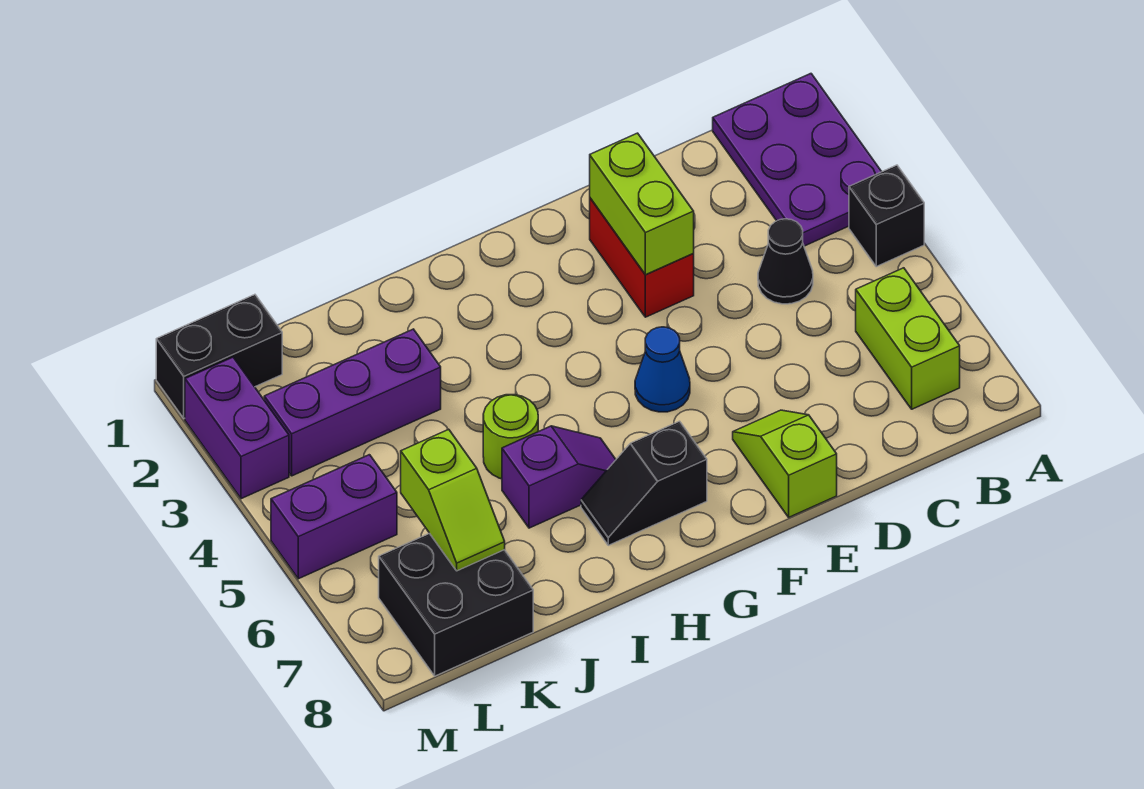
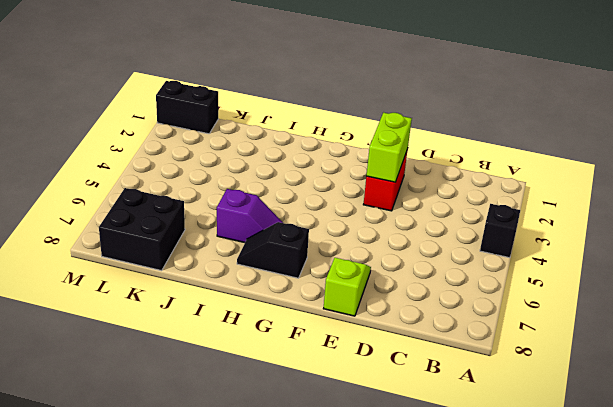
none -> purple 2x3 plate [713,74,882,246]
none -> lime 1x2 brick [856,268,960,409]
none -> black 1x1 cone [758,219,813,304]

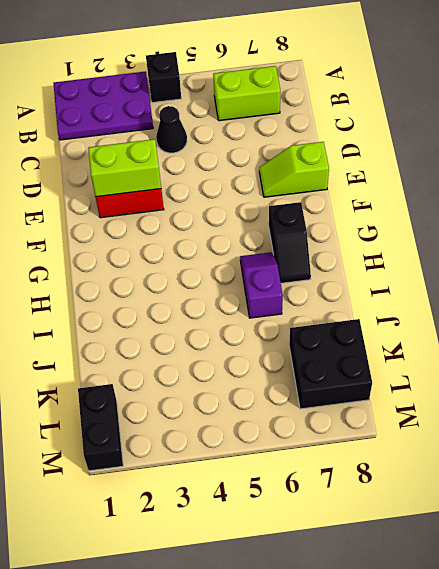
none -> blue 1x1 cone [635,327,690,412]
none -> lime 1x1 round brick [483,395,538,479]
none -> purple 1x3 brick [264,329,441,476]

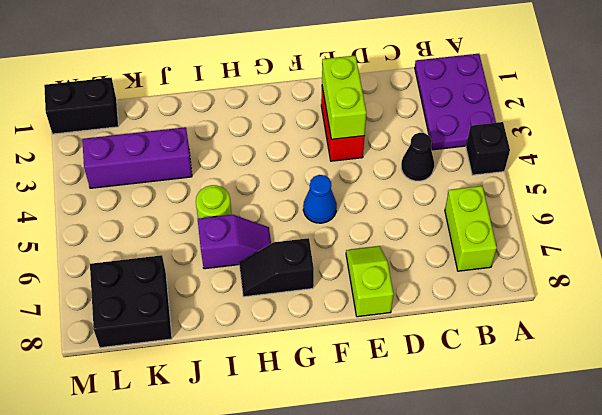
none -> purple 1x2 brick [271,455,397,579]
none -> purple 1x2 brick [185,357,289,499]
none -> lime 1x2 slope [401,429,505,571]

